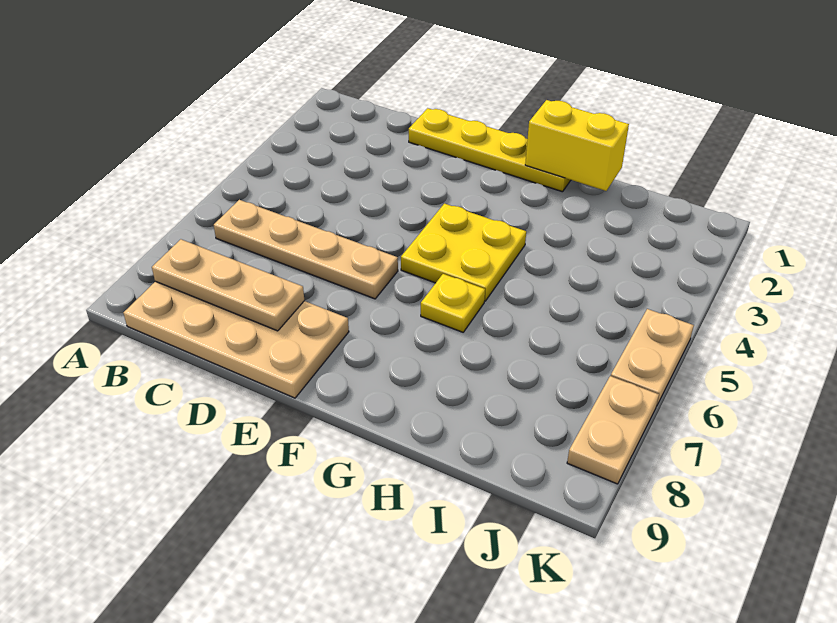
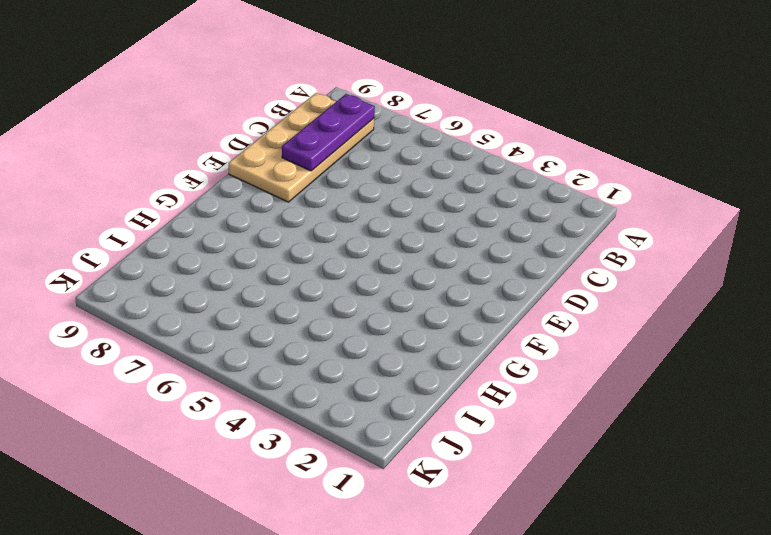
purple 1x3 plate [282,94,375,171] -> tan 1x3 plate [152,239,304,331]
none -> tan 1x4 plate [214,200,398,299]
none -> yellow 1x4 plate [409,108,571,192]

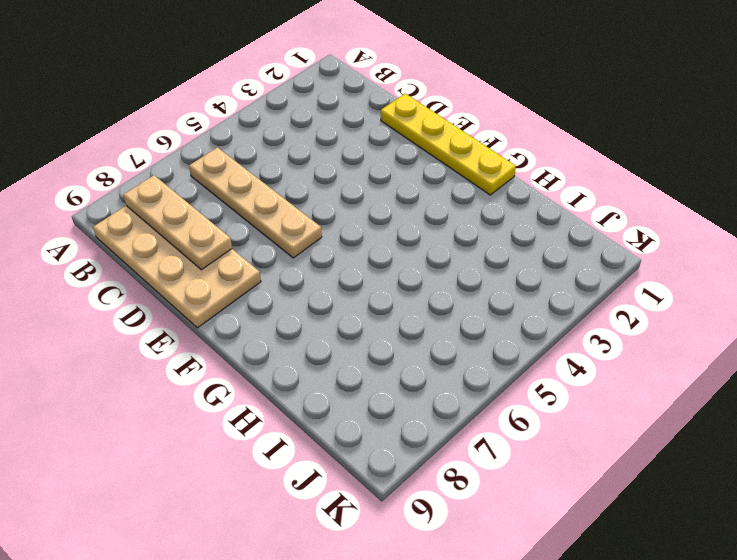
none -> yellow 2x2 plate [401,204,526,301]
none -> yellow 1x1 plate [421,274,485,332]

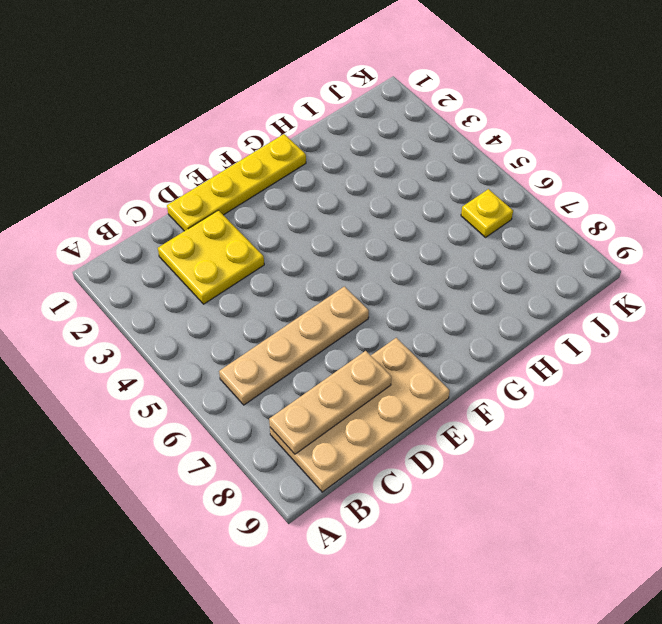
yellow 2x2 plate [158,210,264,304] -> yellow 2x2 plate moved to [401,204,526,301]
yellow 1x1 plate [461,189,513,237] -> yellow 1x1 plate moved to [421,274,485,332]
none -> tan 1x2 plate [611,309,694,406]
none -> tan 1x2 plate [567,376,659,484]

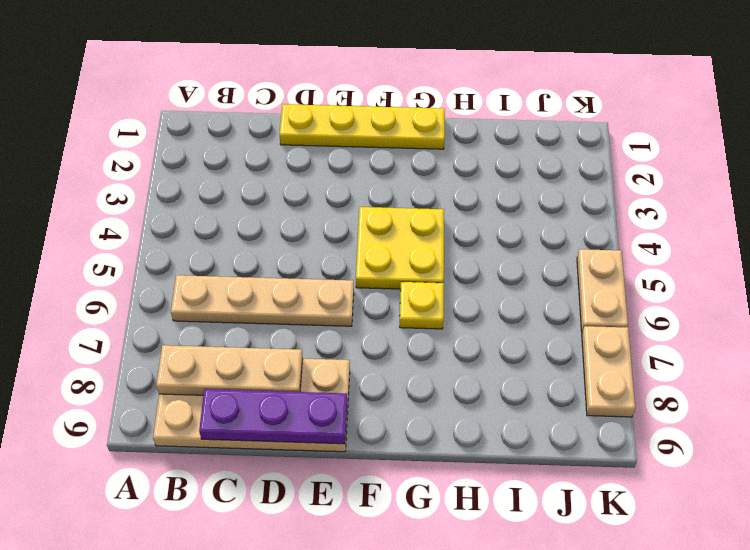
purple 1x3 plate [199,389,347,444] -> none
none -> yellow 1x2 brick [525,100,629,191]

